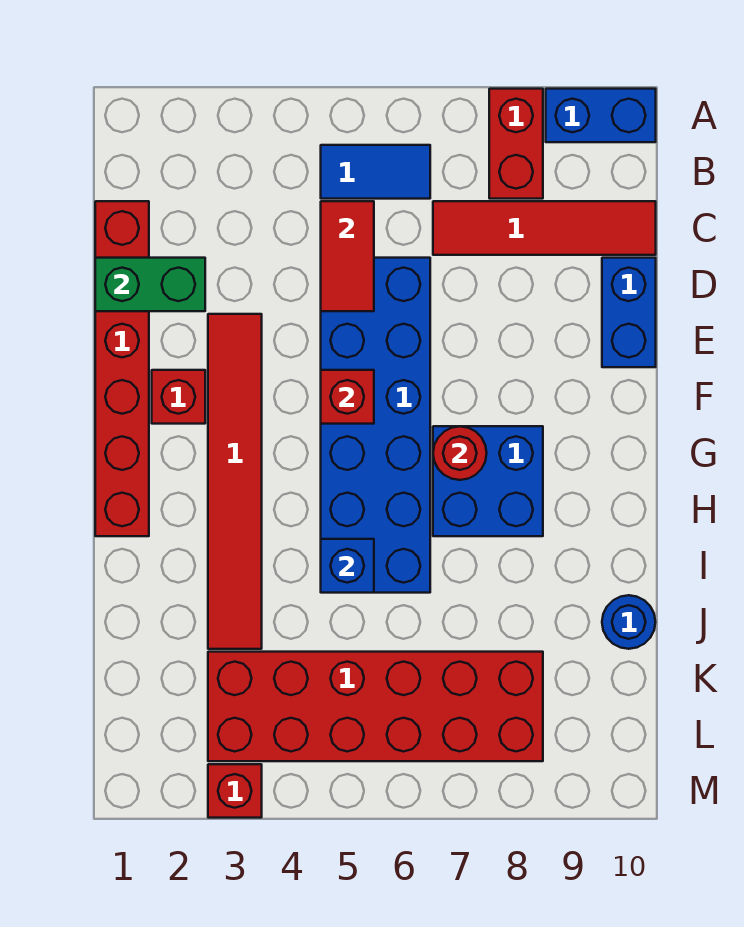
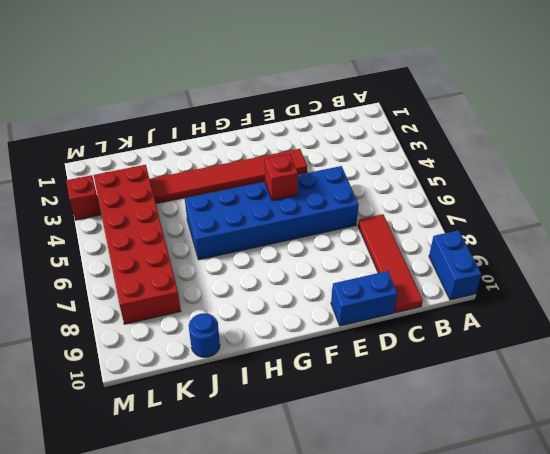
none -> red 1x2 brick [489,89,543,199]
none -> blue 1x2 tile [321,145,430,199]
none -> red 1x6 brick [95,201,149,536]

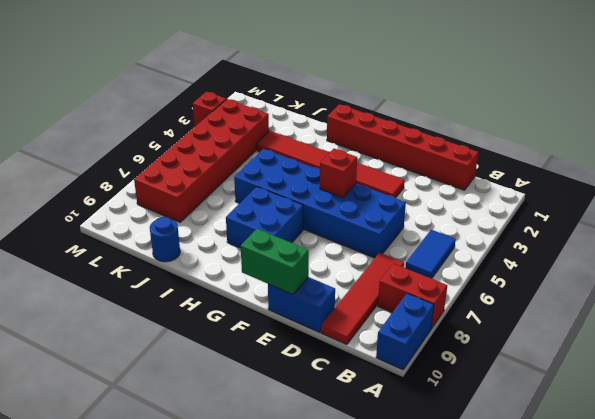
green 1x2 brick [241,229,309,295] -> green 1x2 brick turned to [95,258,205,311]
none -> red 1x1 brick [152,370,205,424]
none -> red 1x2 tile [321,201,374,311]
none -> red 1x1 round brick [433,426,487,480]

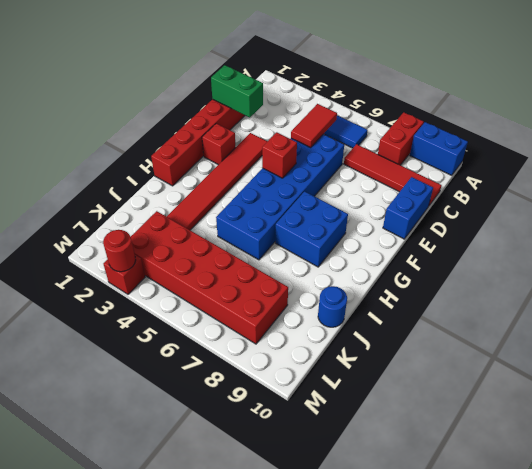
red 1x1 round brick [103,230,136,272] -> red 1x1 round brick moved to [433,426,487,480]
none -> blue 1x1 brick [321,539,374,593]

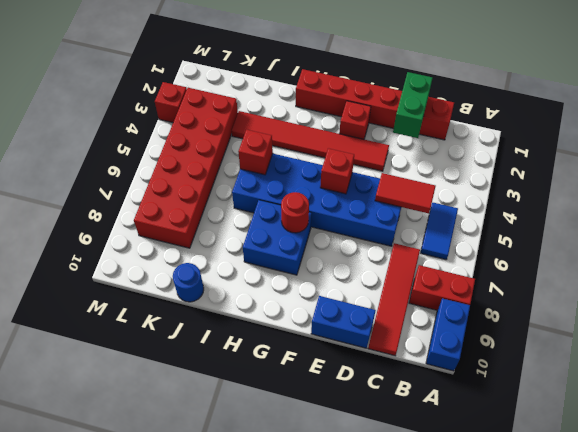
red 1x1 brick [238,130,273,175] -> blue 1x1 brick [321,539,374,593]

